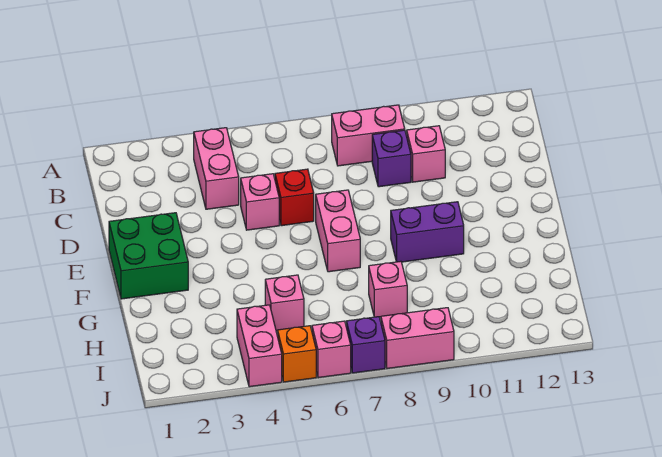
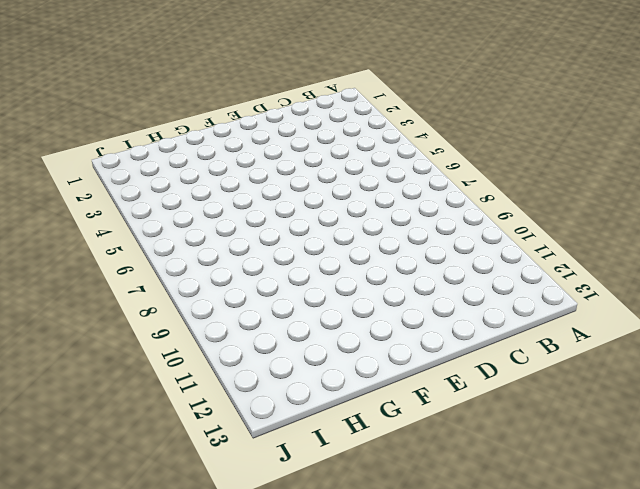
none -> pink 1x2 brick [194,128,239,209]
none -> pink 1x2 brick [332,105,405,166]
none -> purple 1x1 brick [372,130,411,187]

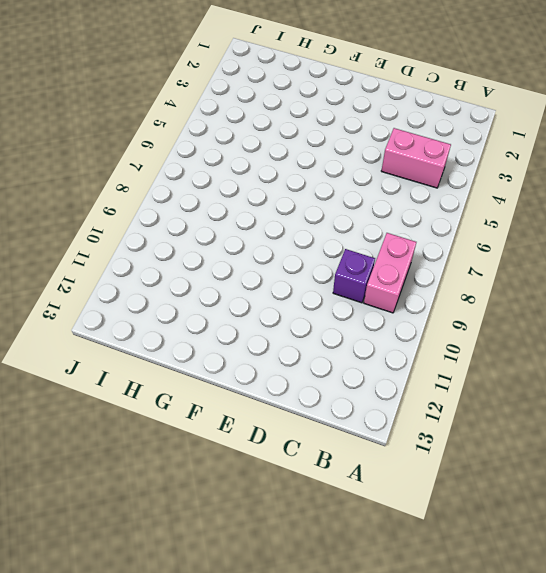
none -> pink 1x1 brick [407,126,445,182]
none -> pink 1x1 brick [241,174,279,230]
none -> red 1x1 brick [275,169,314,226]

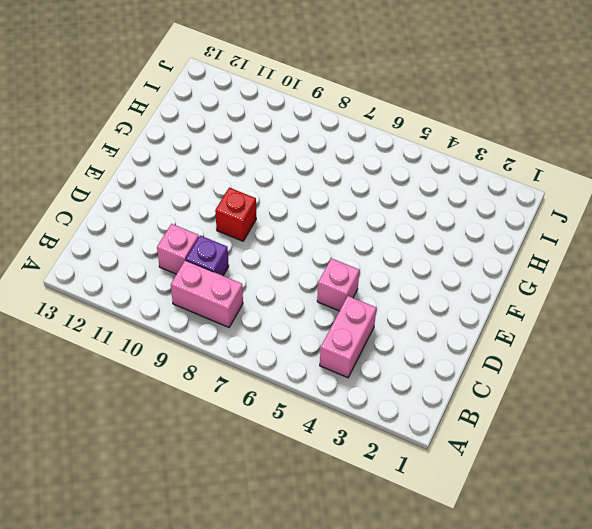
red 1x1 brick [215,188,256,241] -> red 1x1 brick moved to [275,169,314,226]
none -> green 2x2 brick [109,213,188,299]
none -> pink 1x2 brick [316,190,360,272]
none -> purple 1x2 brick [391,202,464,262]

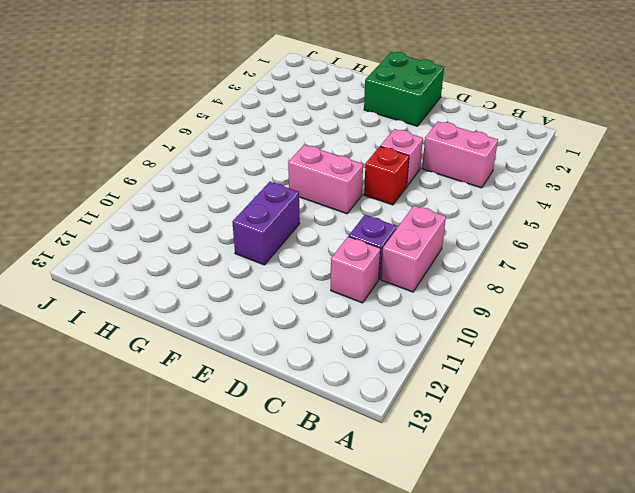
none -> pink 1x1 brick [265,275,304,331]
none -> pink 1x1 brick [369,261,407,317]
none -> pink 1x2 brick [237,305,282,387]

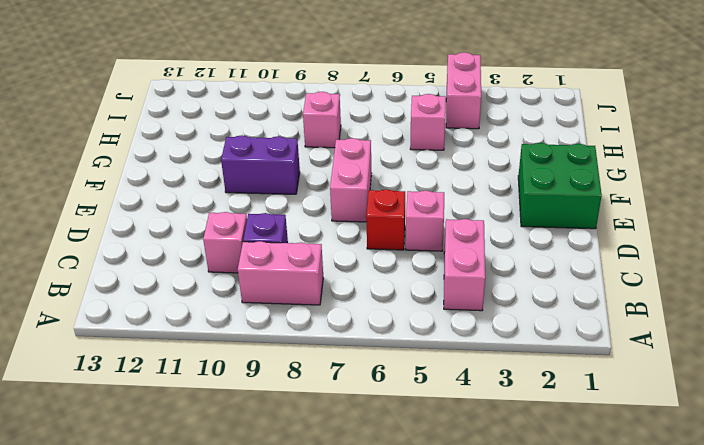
none -> orange 1x1 brick [278,326,316,382]
none -> pink 1x1 brick [312,321,351,378]
none -> purple 1x1 brick [346,317,385,373]

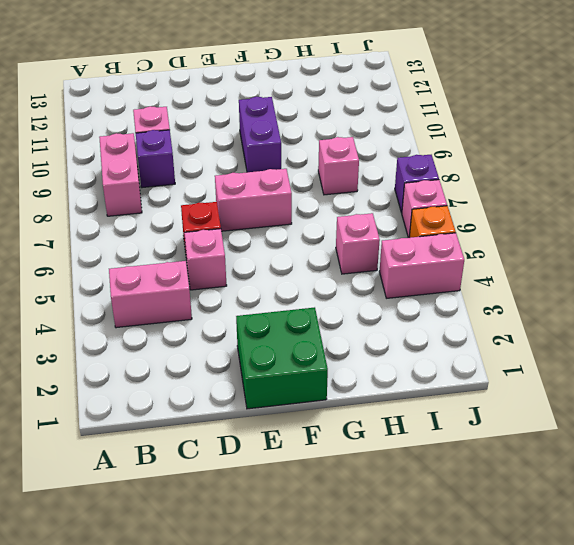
none -> pink 1x2 brick [381,308,454,369]

